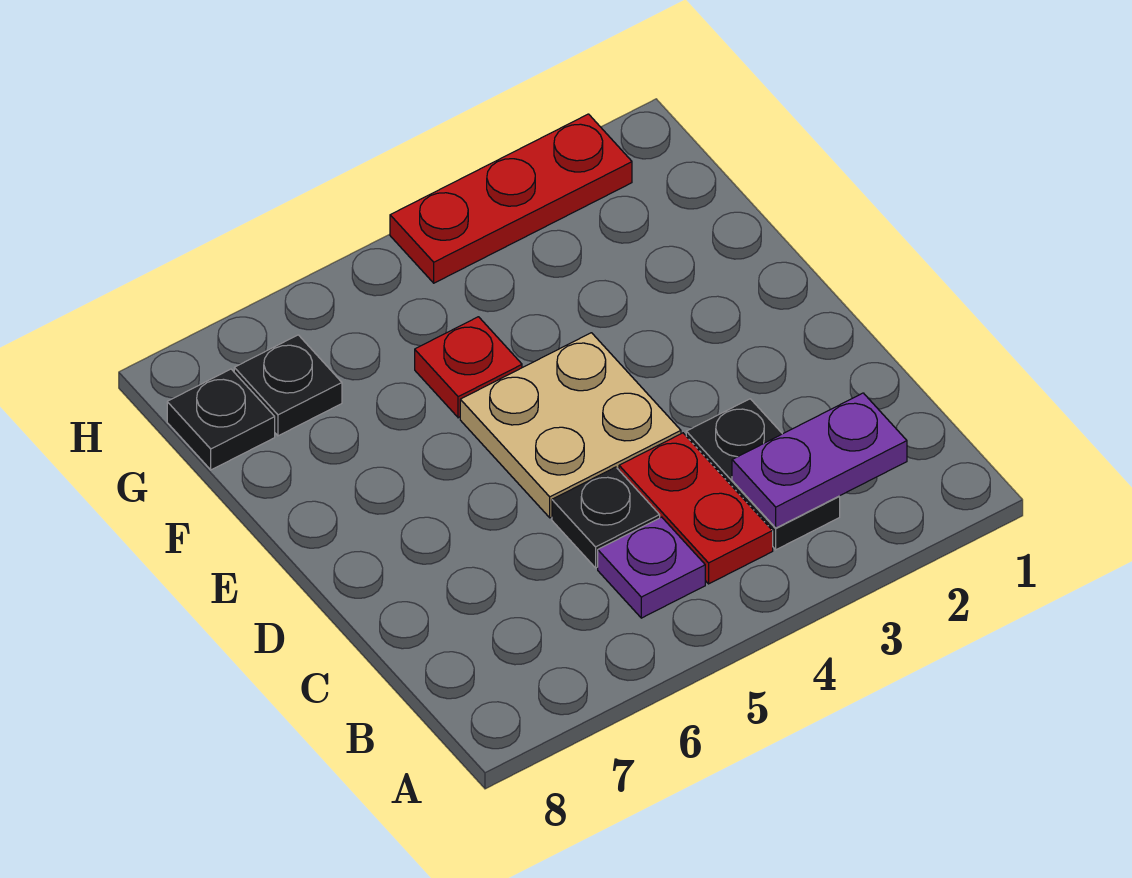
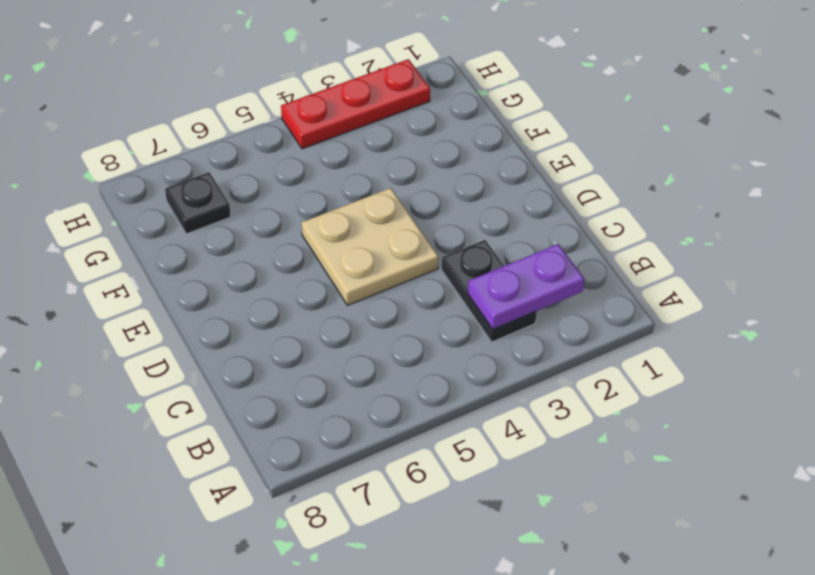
none -> red 1x2 plate [619,433,773,584]
none -> purple 1x1 plate [598,517,705,618]

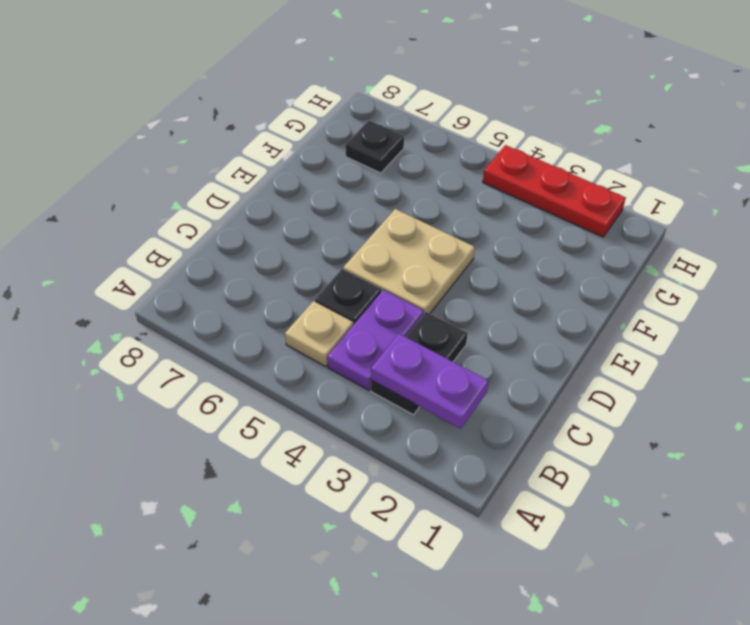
purple 1x2 plate [327,290,424,390] -> red 1x2 plate [619,433,773,584]
tan 1x1 plate [285,301,353,367] -> purple 1x1 plate [598,517,705,618]
none -> red 1x1 plate [415,317,522,418]
none -> black 1x1 plate [167,369,275,470]

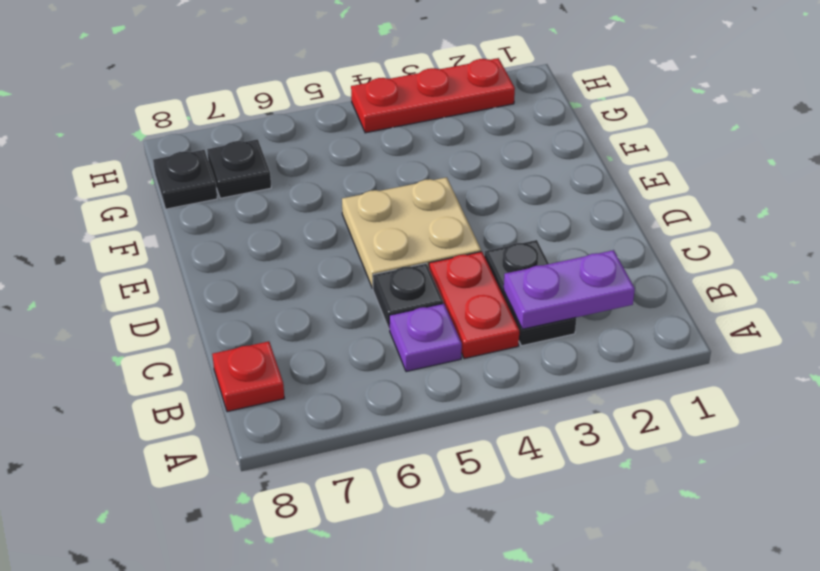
red 1x1 plate [212,341,285,412] -> red 1x1 plate moved to [415,317,522,418]

